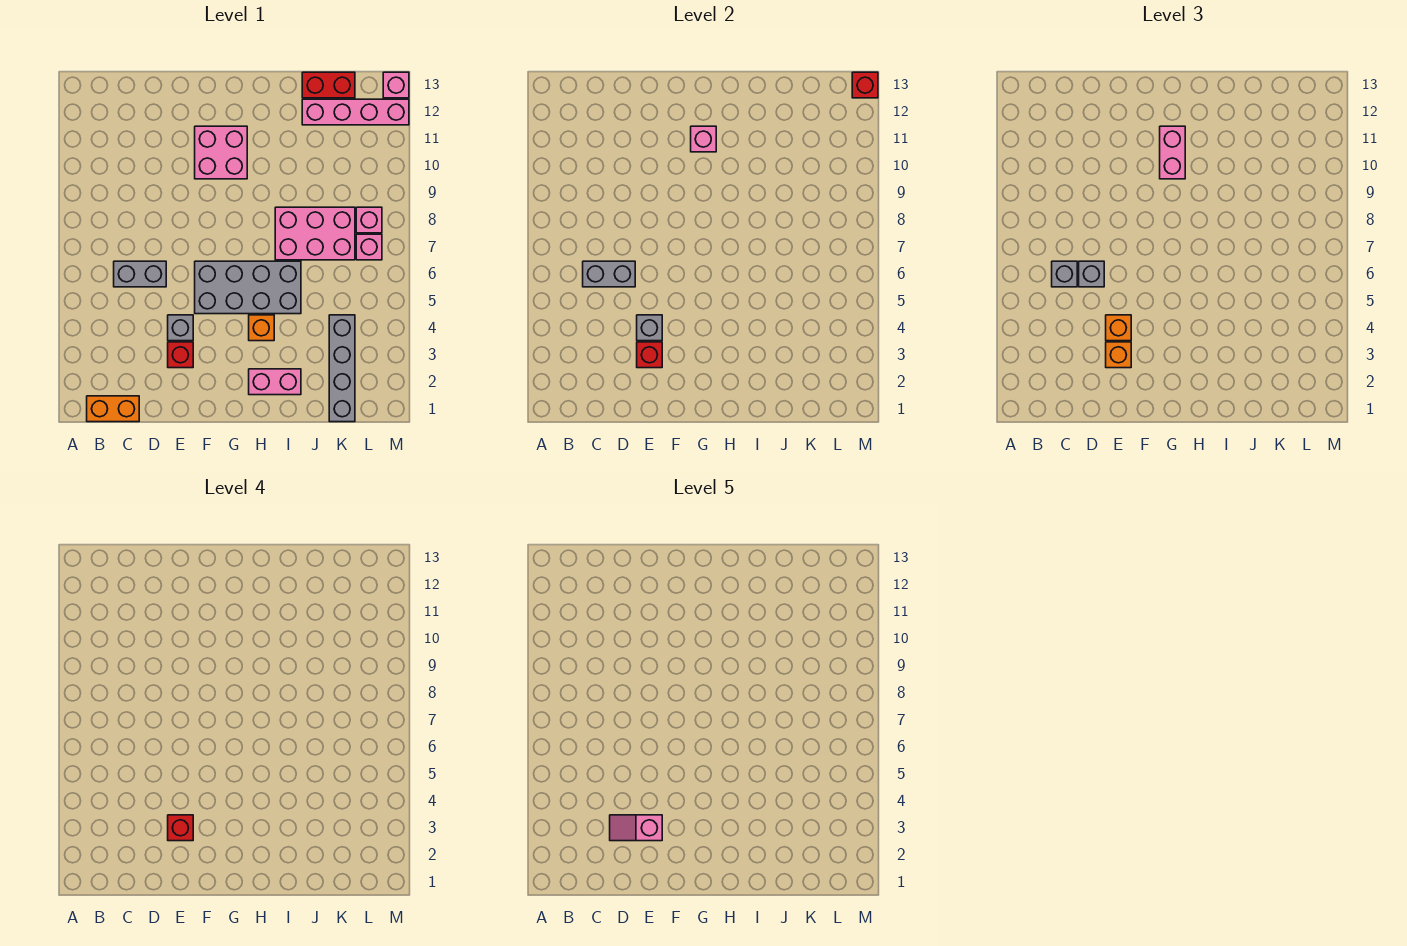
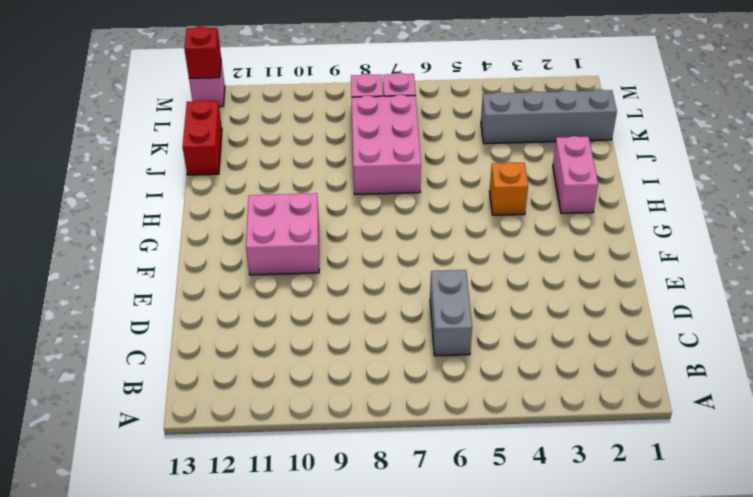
none -> orange 1x2 brick [87,396,139,422]
none -> red 1x1 brick [168,342,193,368]
none -> grey 1x1 brick [168,315,193,341]

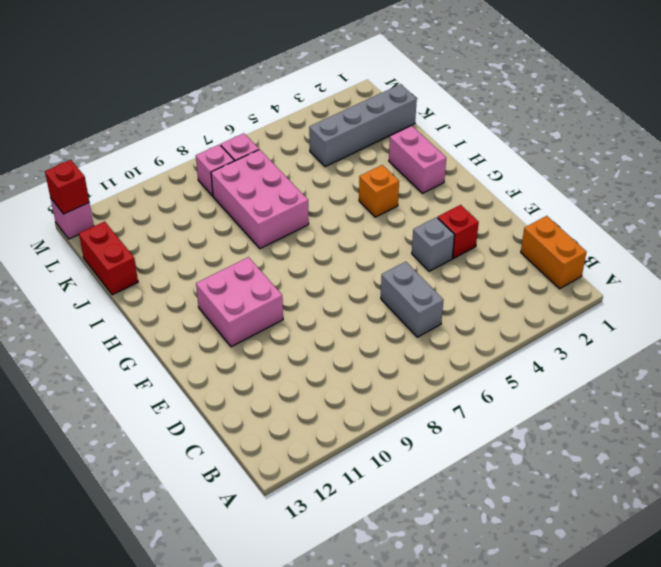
none -> grey 2x4 brick [195,261,301,314]
none -> pink 1x4 brick [302,99,409,125]
none -> grey 1x2 brick [583,261,635,287]

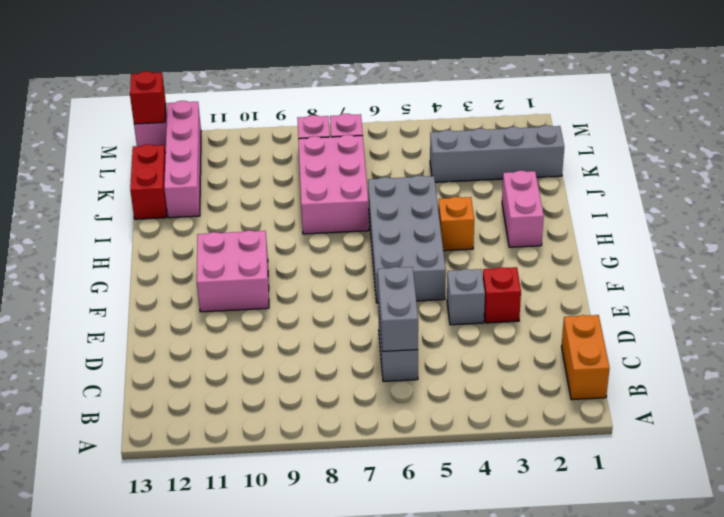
none -> red 1x1 brick [637,342,662,368]
none -> grey 1x1 brick [637,315,662,341]
none -> pink 1x1 brick [691,126,716,152]

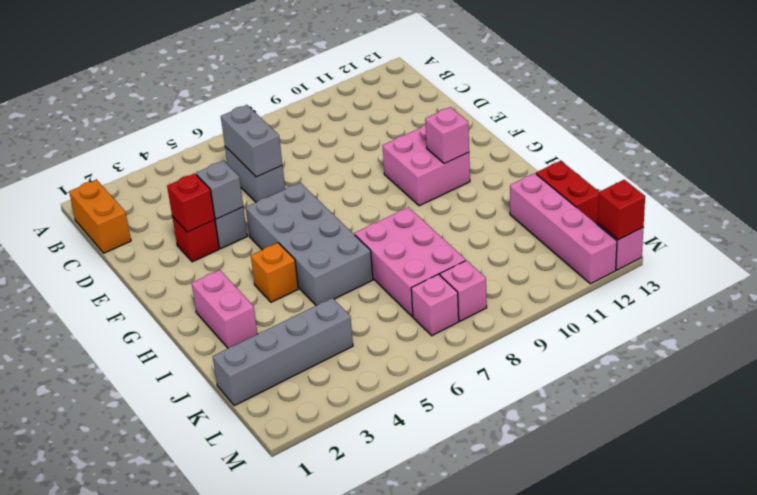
none -> grey 1x1 brick [1052,261,1077,287]
none -> grey 1x1 brick [1079,261,1104,287]
none -> orange 1x1 brick [1106,342,1131,368]

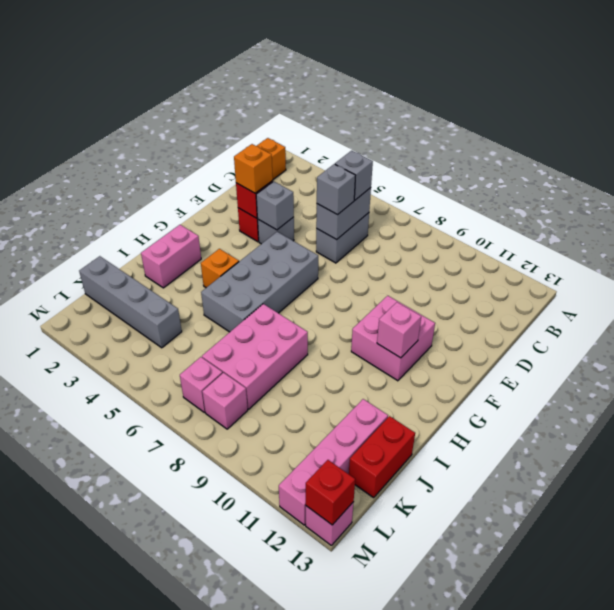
none -> orange 1x1 brick [1106,315,1131,341]
none -> pink 1x2 brick [1160,126,1185,179]
none -> red 1x1 brick [168,815,193,841]

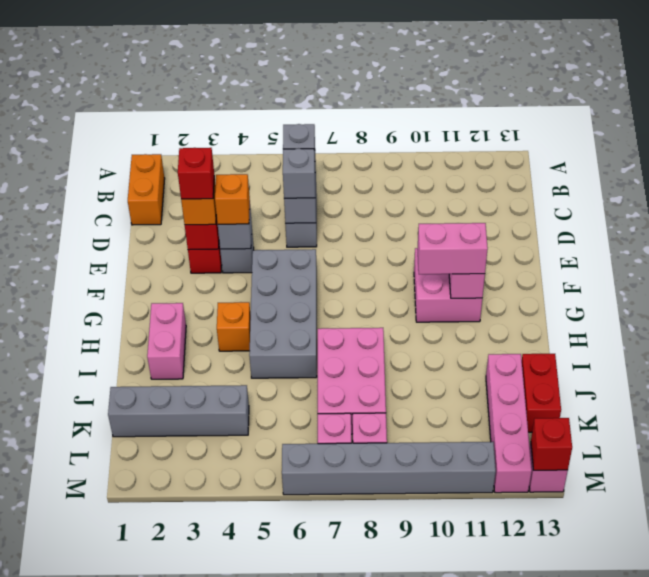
grey 1x6 brick [282,442,496,495] -> none
none -> pink 1x2 slope [610,815,662,841]

